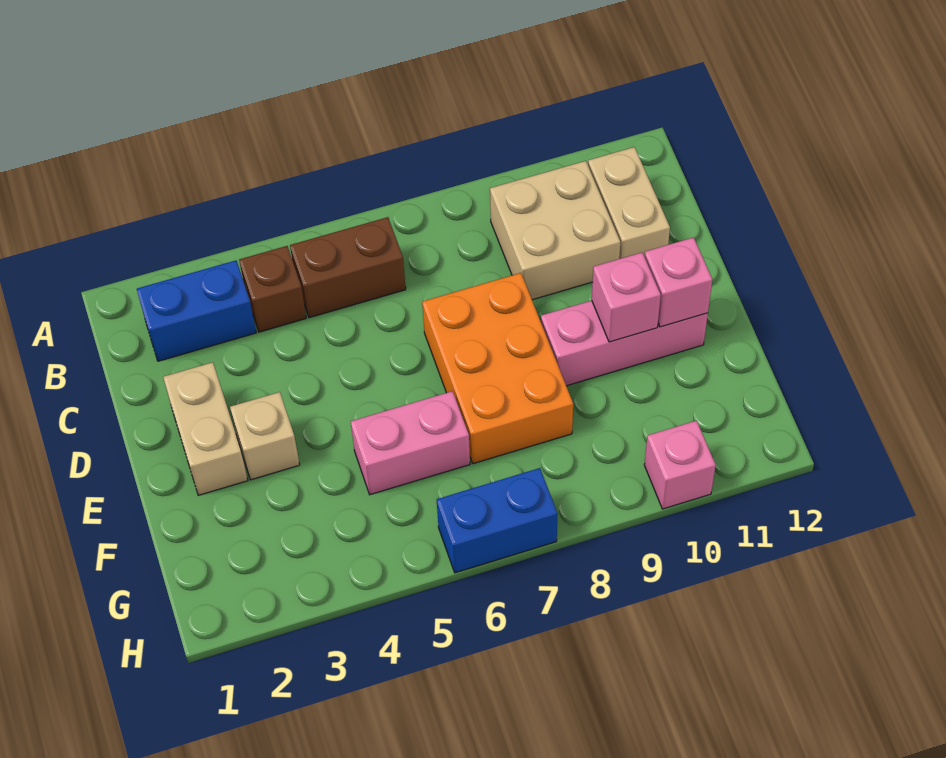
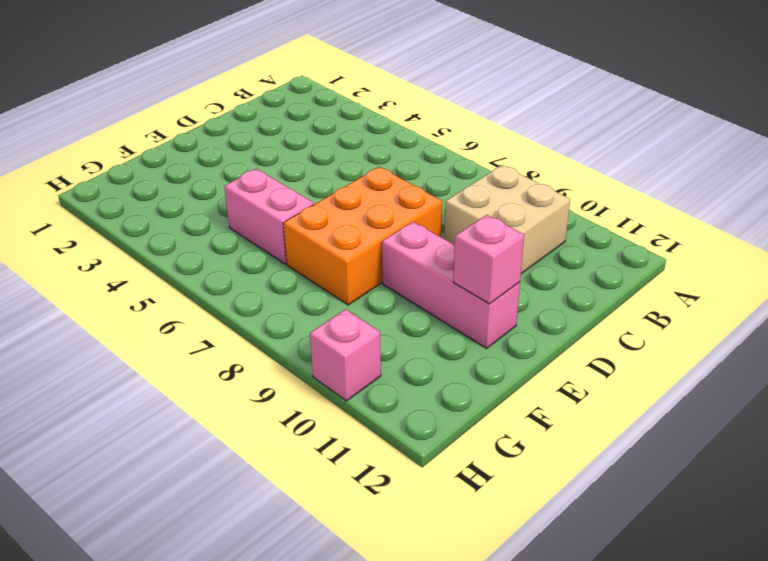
none -> blue 1x2 brick [137,260,256,361]
none -> brown 1x1 brick [239,246,306,332]
none -> brown 1x2 brick [290,217,406,318]

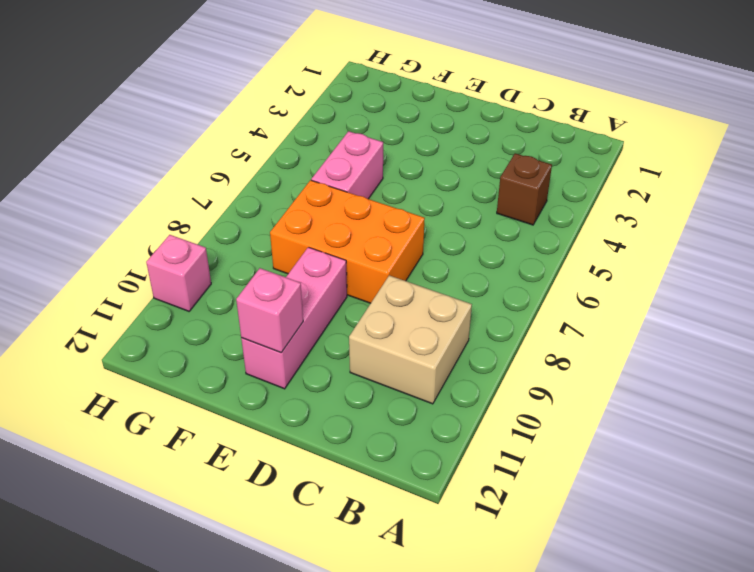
none -> blue 1x2 brick [137,260,256,361]
none -> brown 1x2 brick [290,217,406,318]
none -> tan 1x2 brick [588,147,670,259]

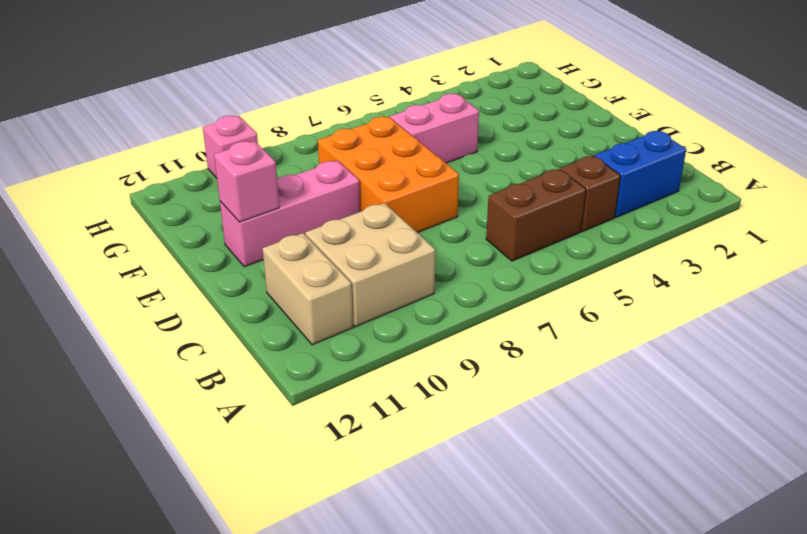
none -> tan 1x2 brick [163,362,248,495]
none -> tan 1x1 brick [230,392,300,480]
none -> blue 1x2 brick [437,468,558,573]

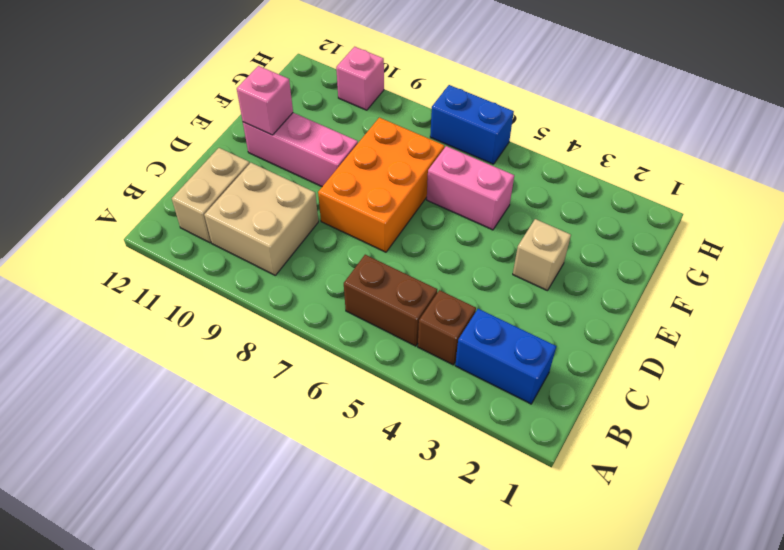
none -> tan 1x2 brick [163,362,248,495]
none -> pink 1x1 brick [592,253,661,342]

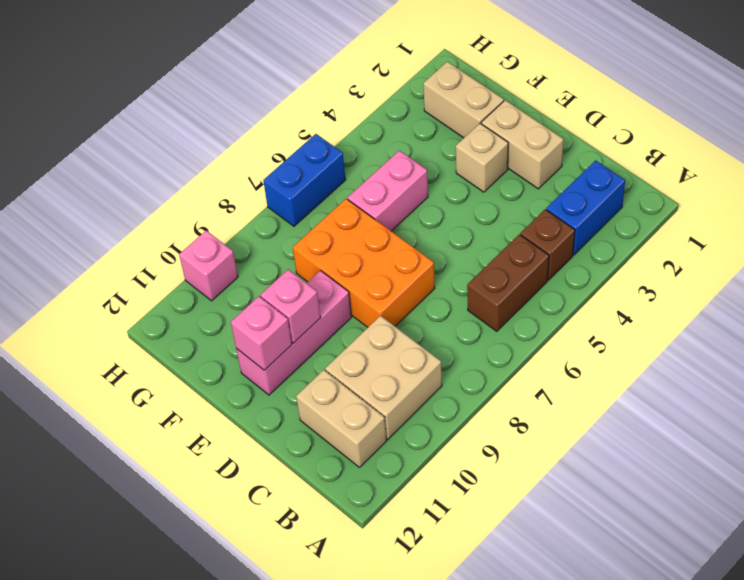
tan 1x2 brick [423,62,504,138] -> none

